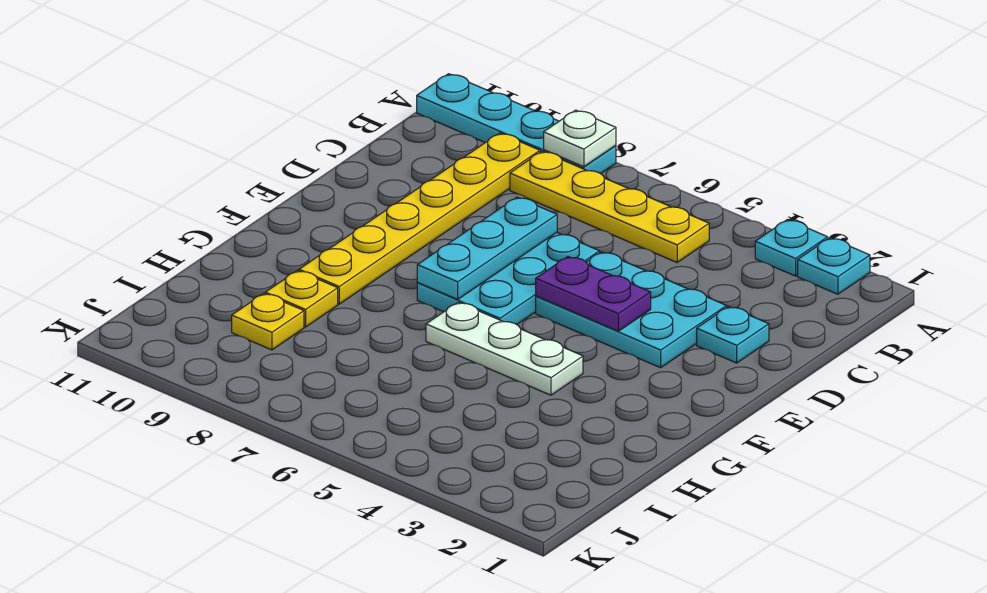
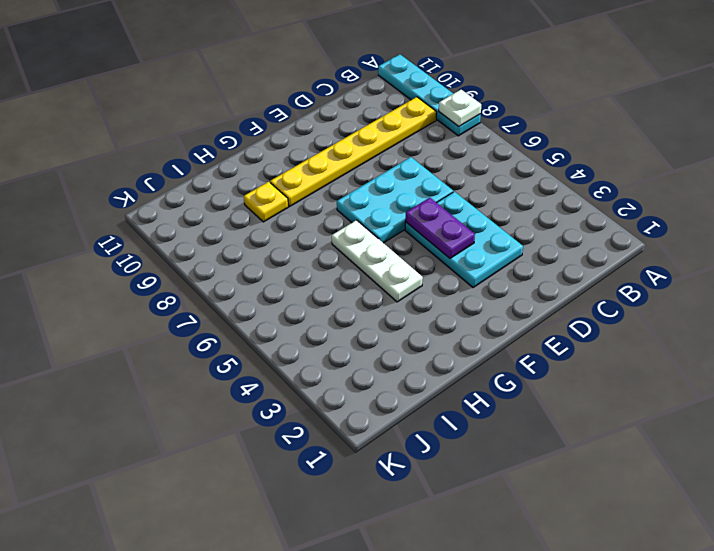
none -> cyan 1x1 plate [798,238,870,294]
none -> cyan 1x1 plate [755,220,828,276]
none -> yellow 1x4 plate [510,151,709,262]

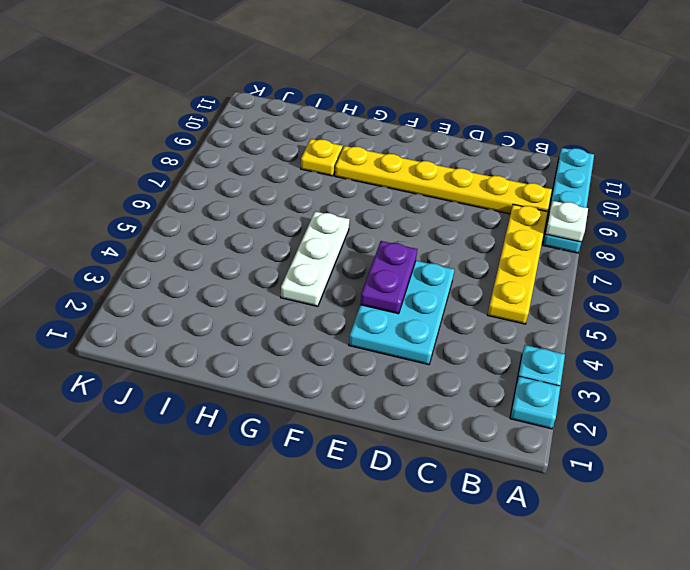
none -> cyan 1x1 plate [697,306,769,363]
none -> cyan 2x3 plate [417,233,600,325]
none -> yellow 1x1 plate [232,293,304,350]

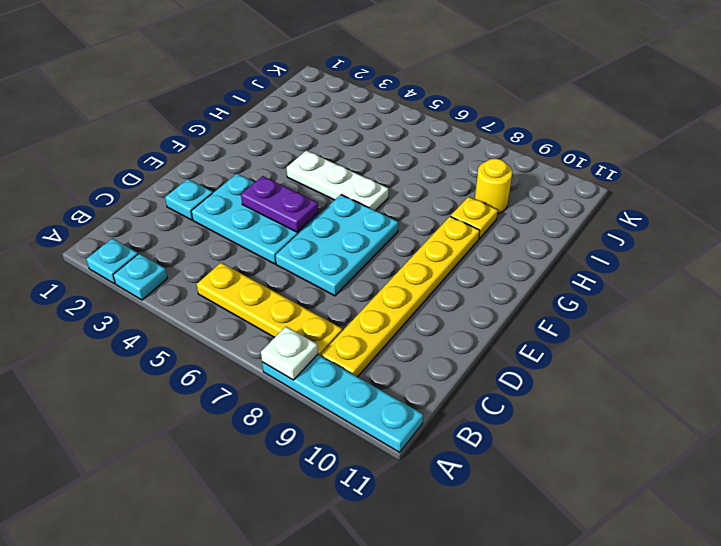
yellow 1x1 round brick [475,158,512,214] -> yellow 1x1 plate [232,293,304,350]
none -> cyan 1x3 plate [417,197,557,299]

